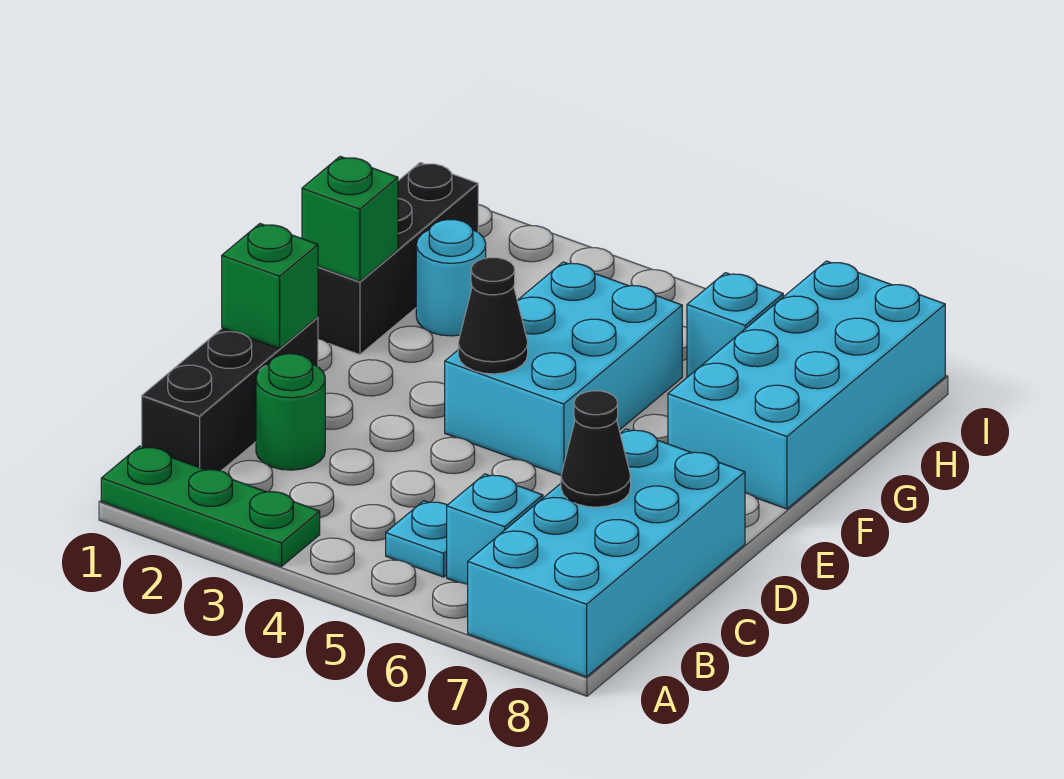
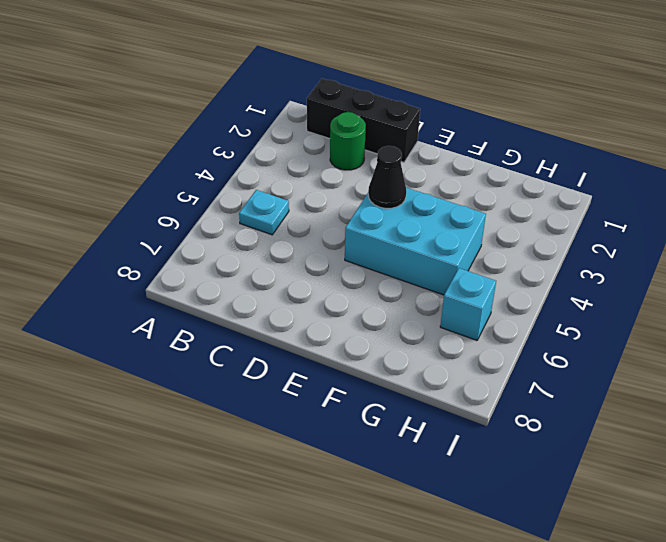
none -> green 1x3 plate [101,446,320,567]
none -> cyan 2x4 brick [468,429,745,677]
none -> cyan 1x1 brick [447,474,543,584]

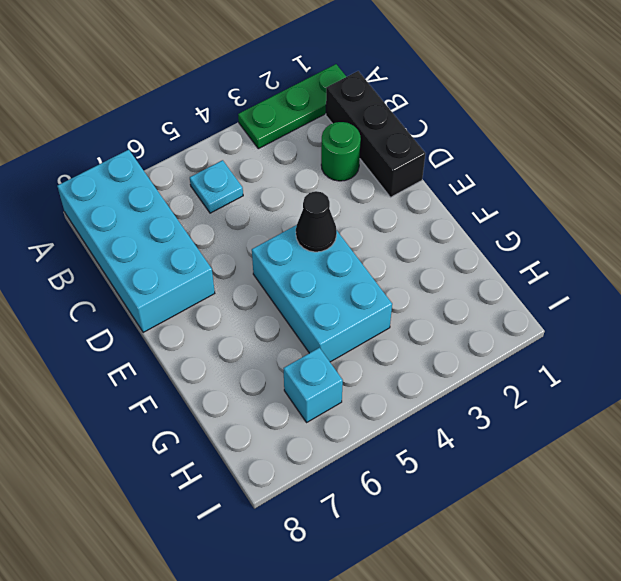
none -> cyan 1x1 brick [447,474,543,584]
none -> black 1x3 brick [318,162,478,355]
none -> cyan 2x4 brick [668,261,945,509]

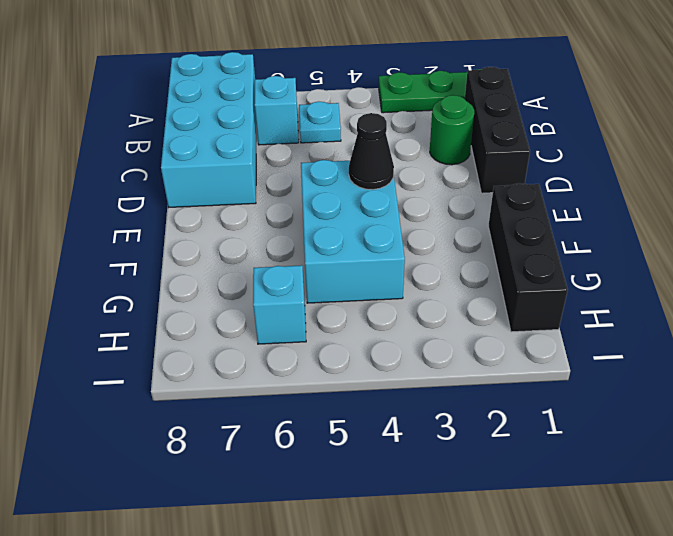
none -> cyan 2x4 brick [668,261,945,509]
none -> cyan 1x1 round brick [416,220,486,336]
none -> black 1x1 cone [561,391,631,507]

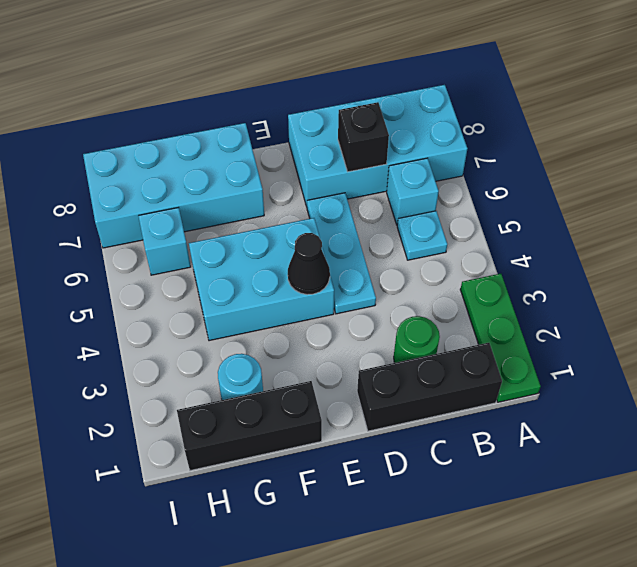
black 1x1 brick [338,102,389,172] -> black 1x1 cone [561,391,631,507]
cyan 1x3 plate [307,193,376,314] -> none
none -> green 1x1 brick [222,224,318,349]
none -> green 1x1 brick [302,156,398,281]

